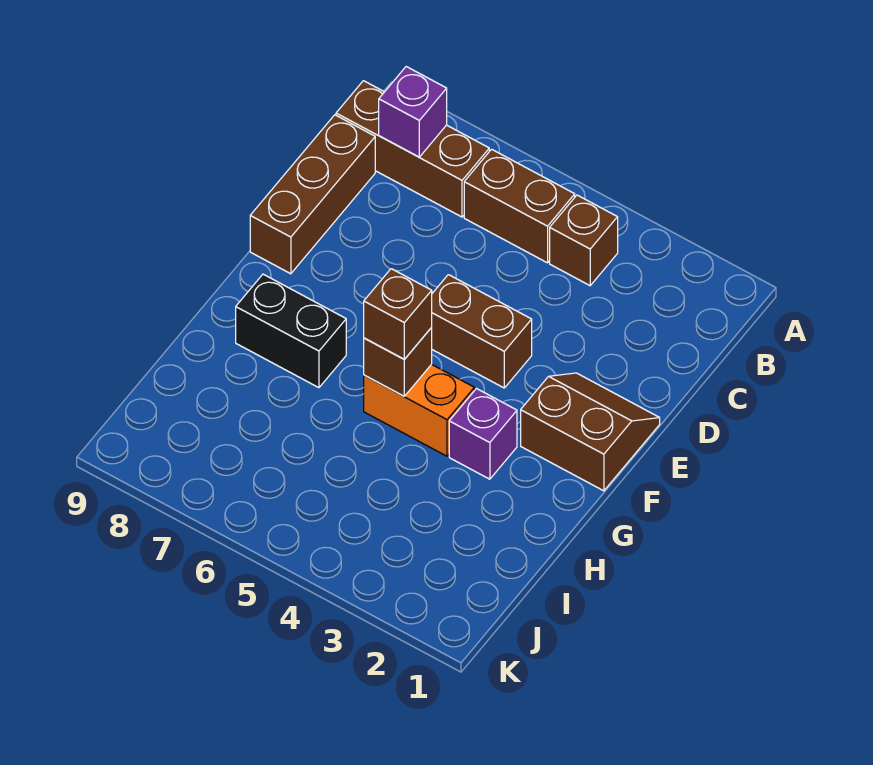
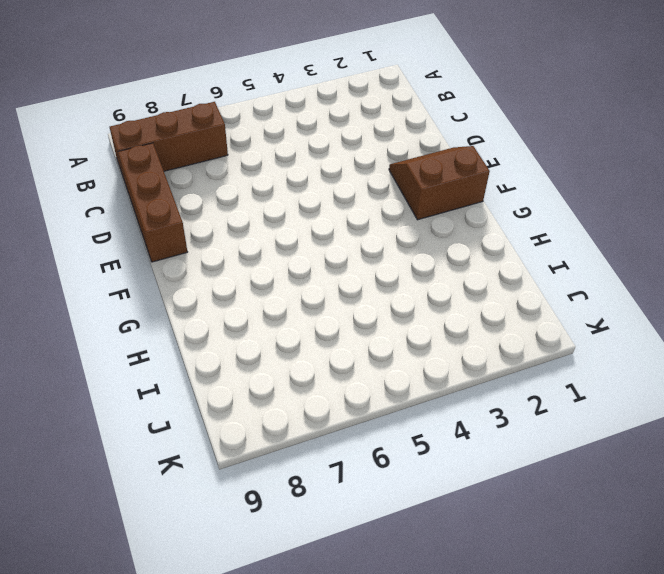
none -> brown 1x1 brick [550,195,618,286]
none -> brown 1x2 brick [464,149,575,263]
none -> brown 1x2 brick [431,275,532,388]

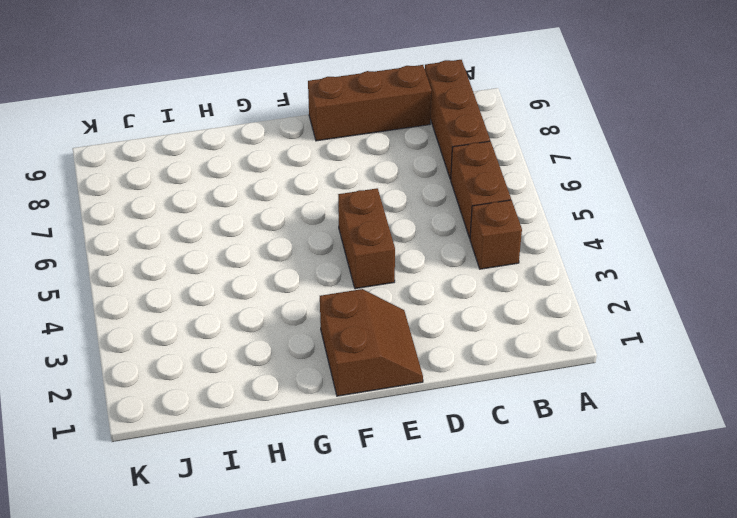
none -> purple 1x1 brick [449,389,517,479]
none -> orange 1x2 brick [364,364,474,456]
none -> black 1x2 brick [236,274,346,388]

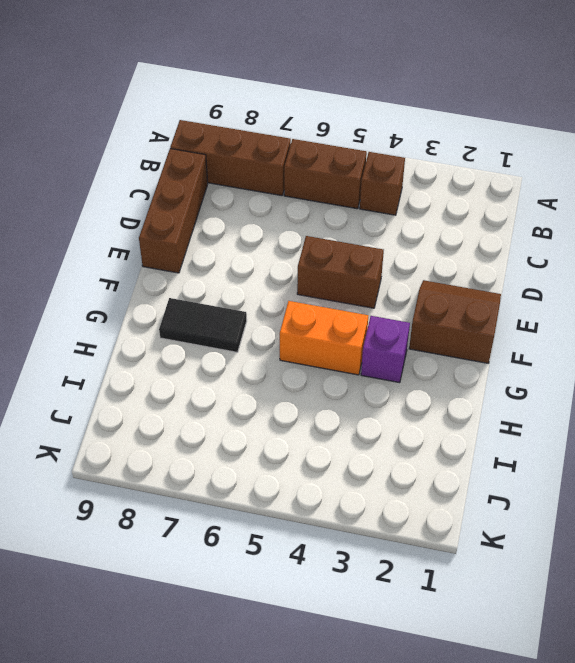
black 1x2 tile [159,298,247,352] -> black 1x2 brick [236,274,346,388]
none -> purple 1x1 brick [379,67,447,157]
none -> brown 1x1 brick [364,328,432,396]
none -> brown 1x1 brick [364,269,432,359]

